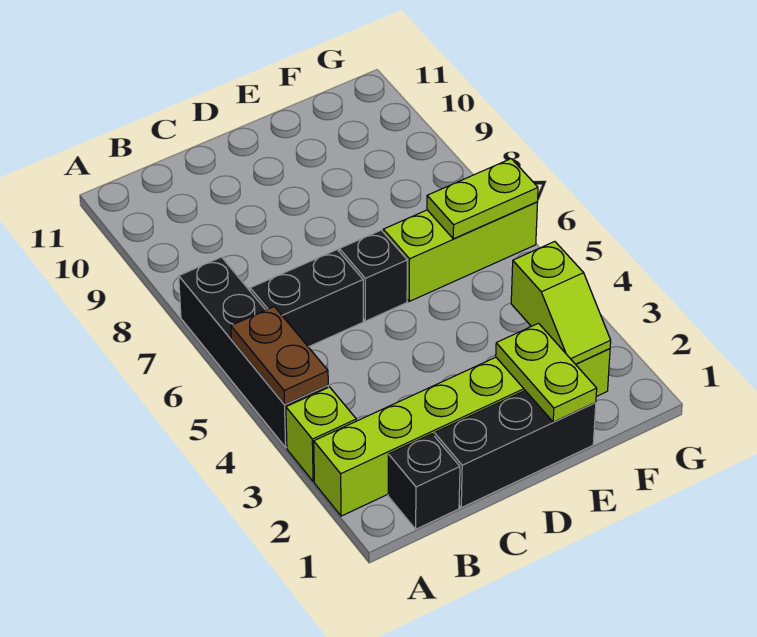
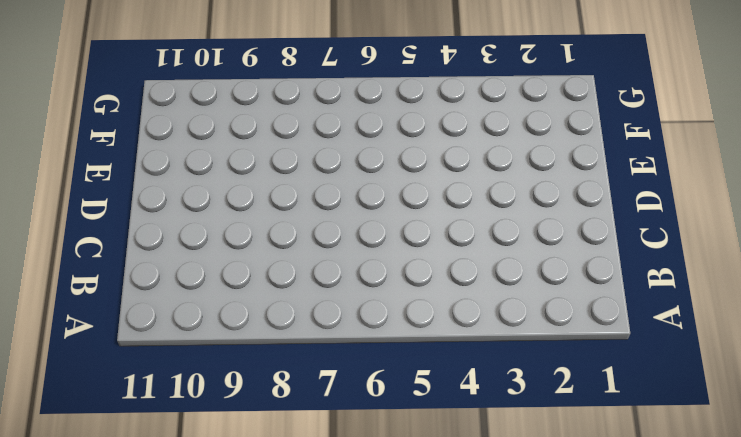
none -> lime 1x6 brick [314,349,610,516]
none -> lime 1x1 brick [286,387,356,482]
none -> black 1x4 brick [179,257,328,447]

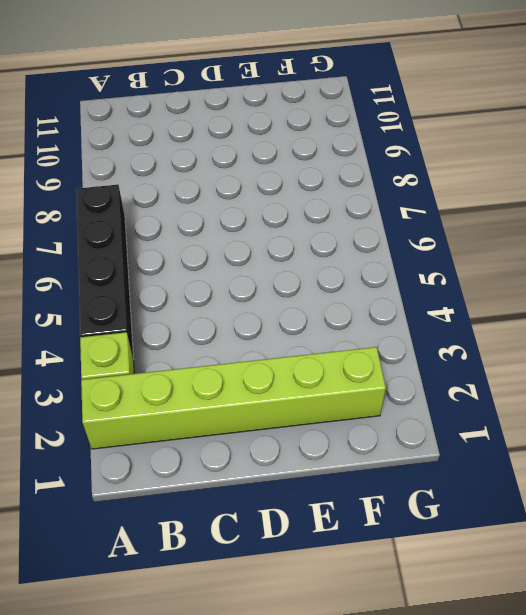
none -> black 1x1 brick [388,434,460,529]
none -> black 1x2 brick [250,250,363,347]
none -> black 1x3 brick [434,391,596,508]

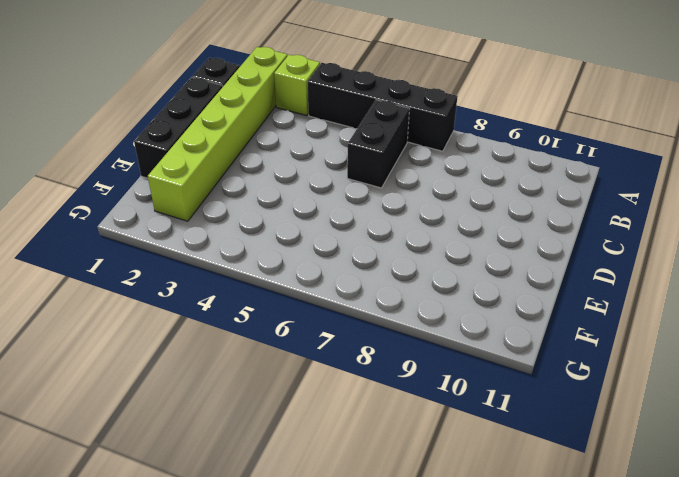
none -> black 1x1 brick [339,230,407,321]
none -> lime 1x3 brick [383,202,538,301]
none -> brown 1x2 plate [231,307,328,405]

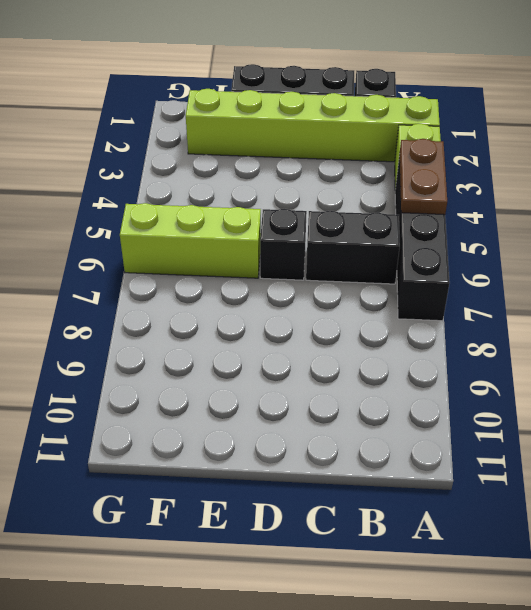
none -> lime 1x2 plate [496,323,597,422]
none -> lime 1x2 slope [511,241,611,364]
none -> lime 1x2 plate [427,159,538,239]

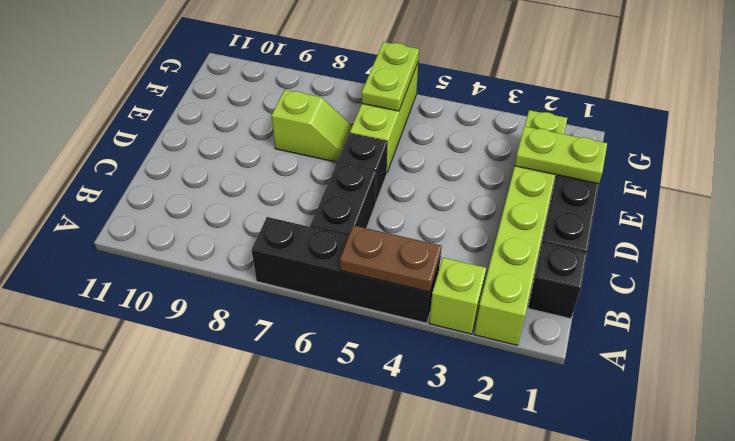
lime 1x2 slope [272,90,352,162] -> lime 1x2 slope moved to [511,241,611,364]

